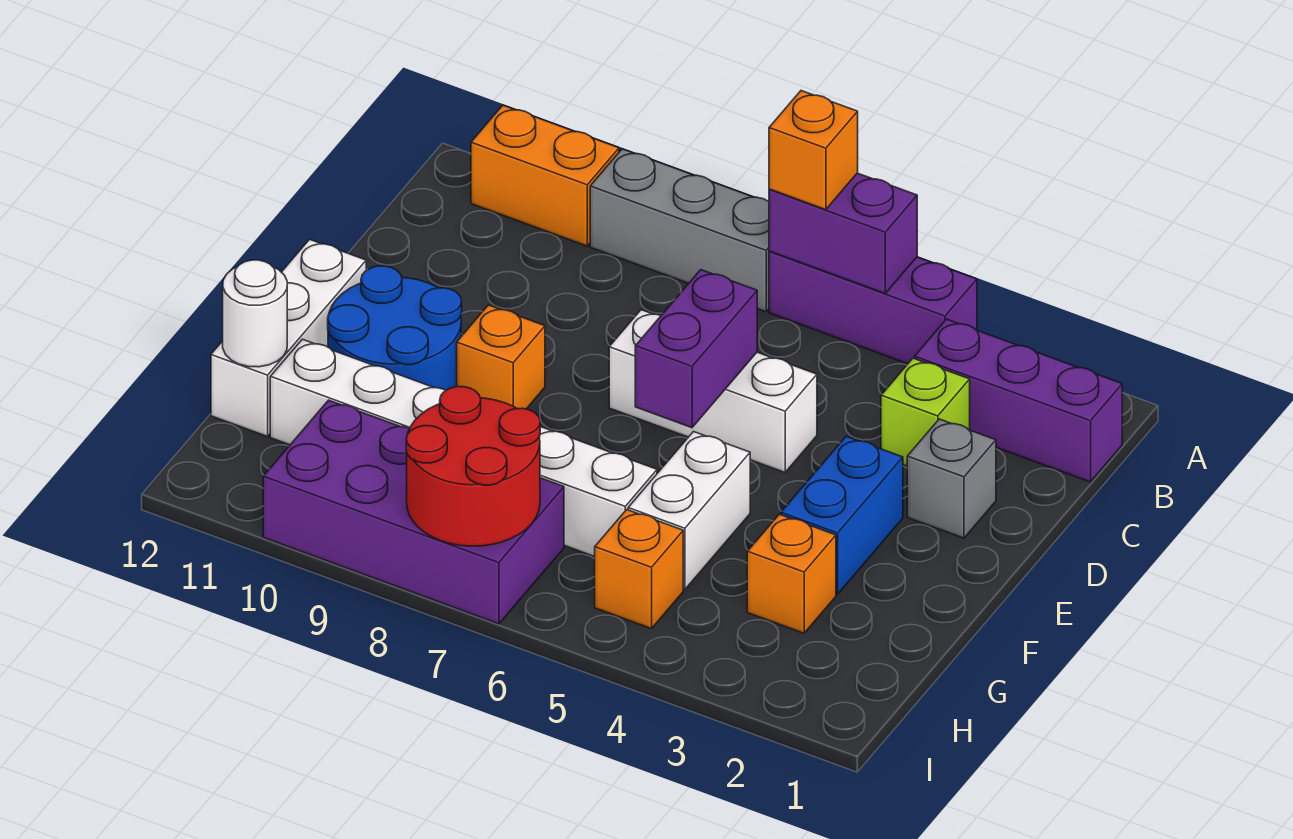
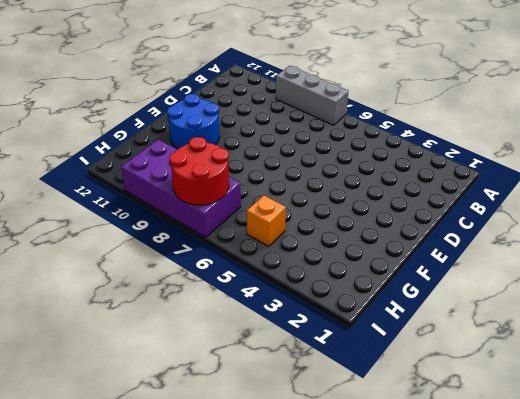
none -> purple 1x3 brick [769,251,977,364]
none -> orange 1x2 brick [471,105,619,246]
none -> purple 1x3 brick [915,319,1122,482]

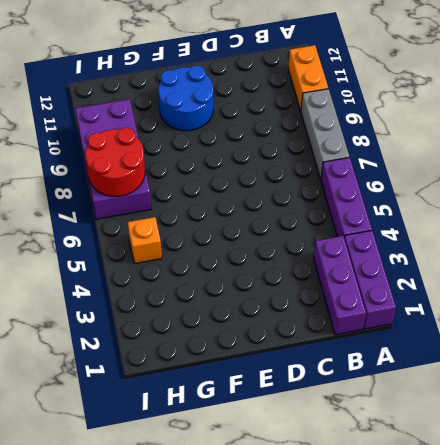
purple 1x3 brick [344,231,396,329] -> none
none -> lime 1x1 brick [881,358,970,466]
none -> grey 1x1 brick [907,419,996,538]
none -> white 1x3 brick [609,310,817,472]

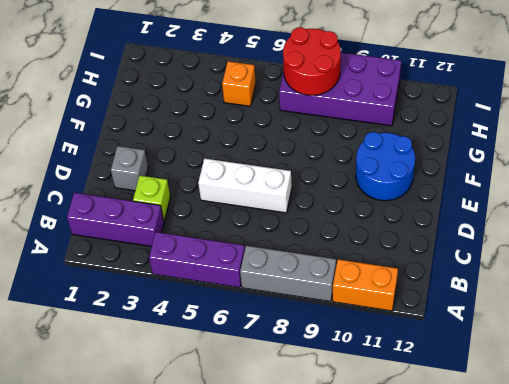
none -> blue 1x2 brick [781,436,903,594]
none -> orange 1x1 brick [457,305,545,409]
none -> white 1x3 brick [211,239,366,437]

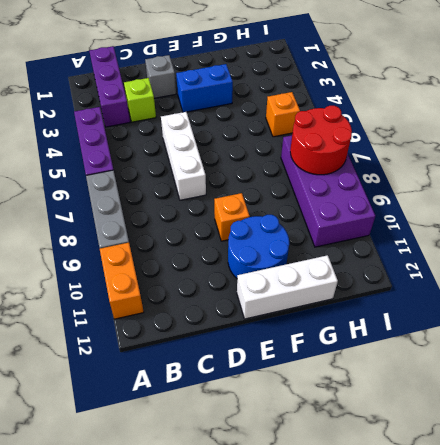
none -> white 1x2 brick [628,432,750,590]
none -> orange 1x1 brick [747,514,836,633]
none -> white 1x6 brick [270,339,657,557]

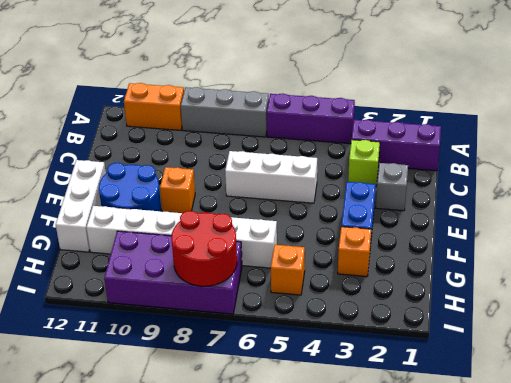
none -> white 1x2 brick [628,432,750,590]
none -> purple 1x2 brick [769,173,917,293]
none -> purple 1x2 brick [635,270,757,428]

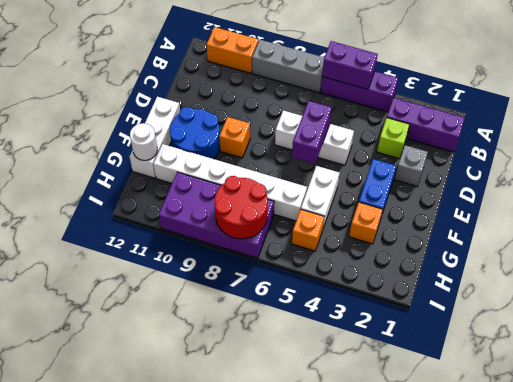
none -> orange 1x1 brick [769,91,858,210]

